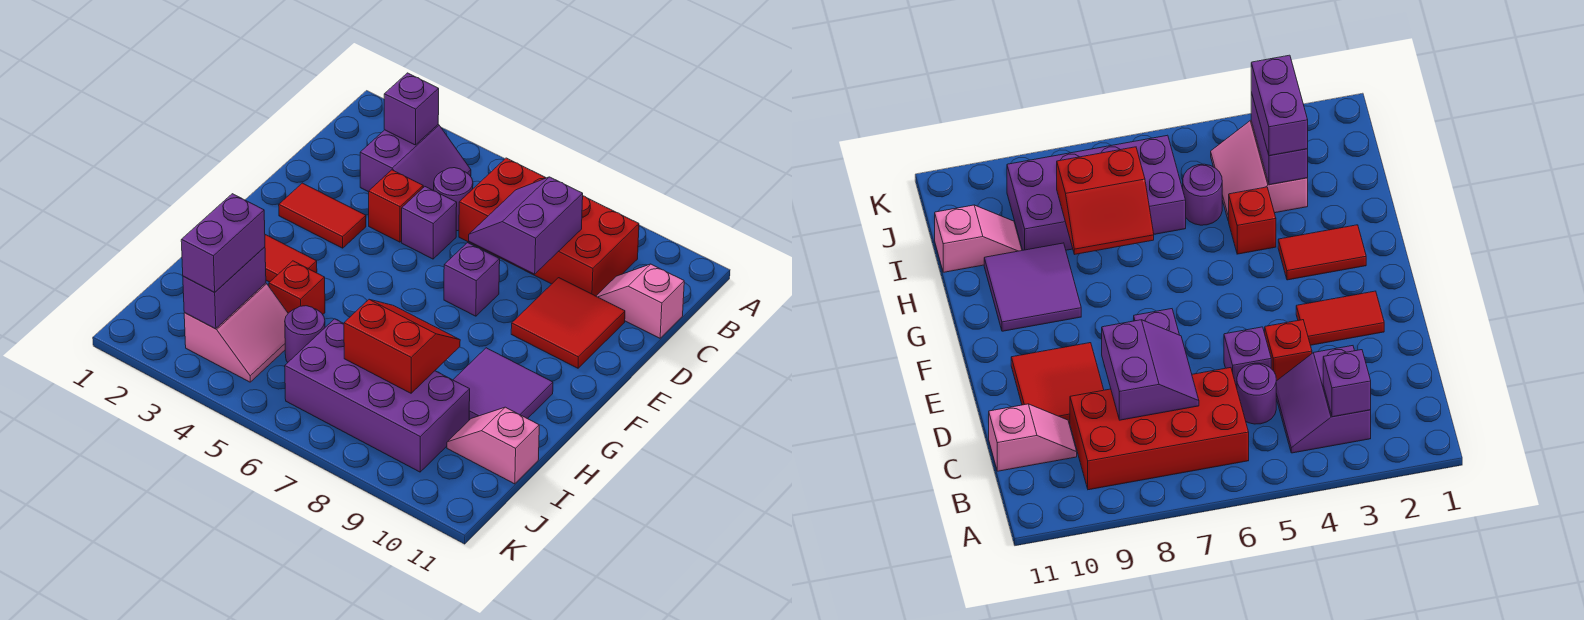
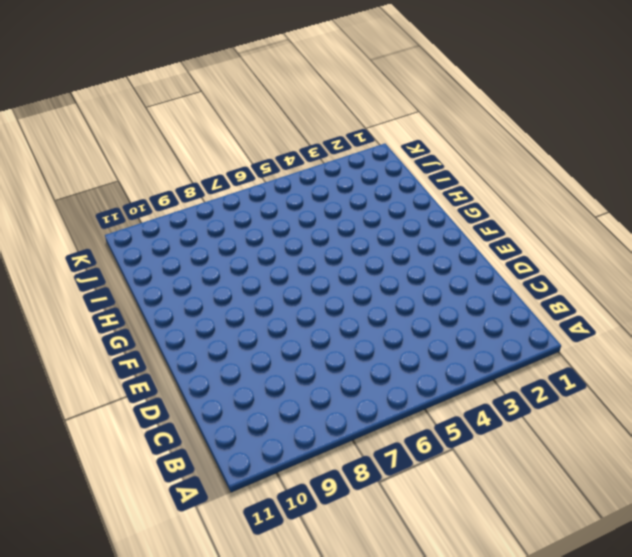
none -> purple 2x2 slope [360,125,471,192]
none -> red 2x4 brick [459,158,639,296]
none -> purple 1x1 round brick [434,168,473,231]

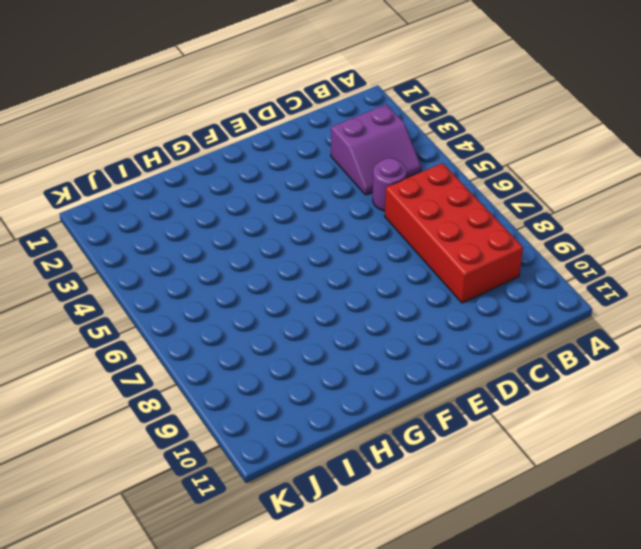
none -> pink 1x2 slope [596,264,684,338]
none -> red 1x1 brick [369,170,423,242]
none -> purple 1x1 brick [402,187,457,259]

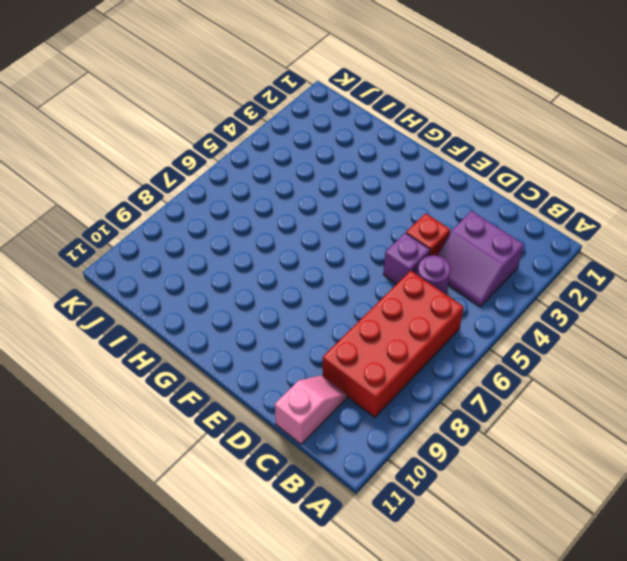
none -> red 2x2 tile [511,278,625,368]
none -> red 1x2 tile [279,183,366,248]
none -> purple 1x1 brick [444,243,500,316]

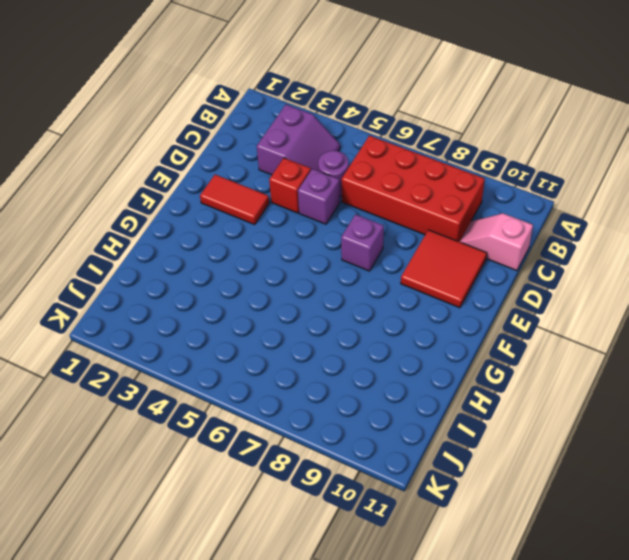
none -> red 1x2 tile [265,235,317,282]
none -> purple 2x2 tile [453,348,553,420]
none -> red 1x1 brick [269,261,325,314]

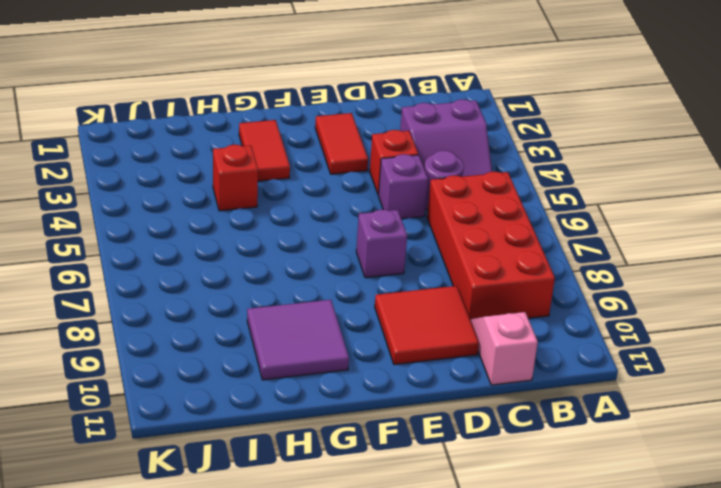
none -> pink 2x2 slope [184,283,288,382]
none -> purple 1x1 round brick [285,306,325,362]
none -> purple 2x4 brick [285,319,470,472]

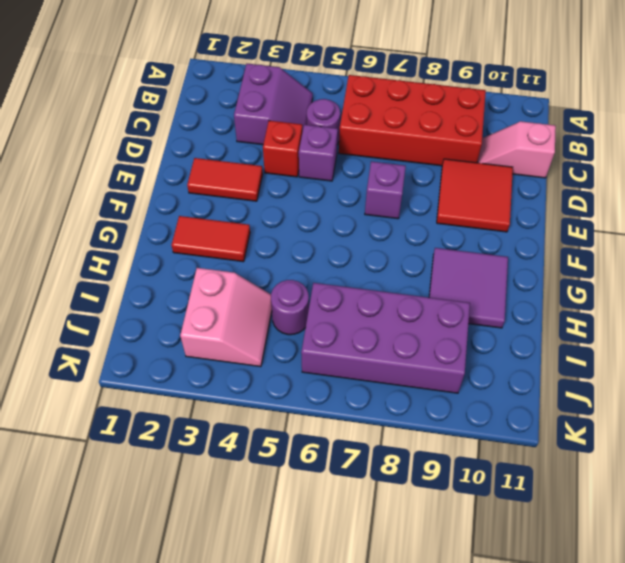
none -> red 1x1 brick [269,261,325,314]
none -> pink 1x2 slope [447,407,539,484]
none -> purple 1x1 brick [384,73,439,145]

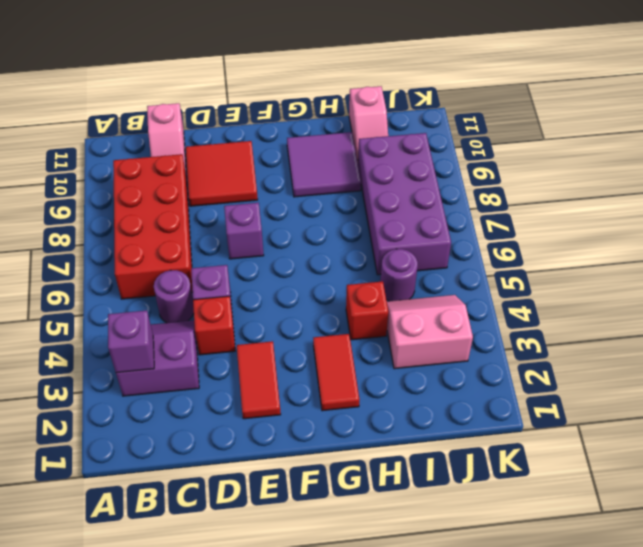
none -> purple 2x2 slope [469,177,583,274]
none -> red 2x2 slope [344,300,460,393]
none -> purple 1x2 brick [183,247,266,329]

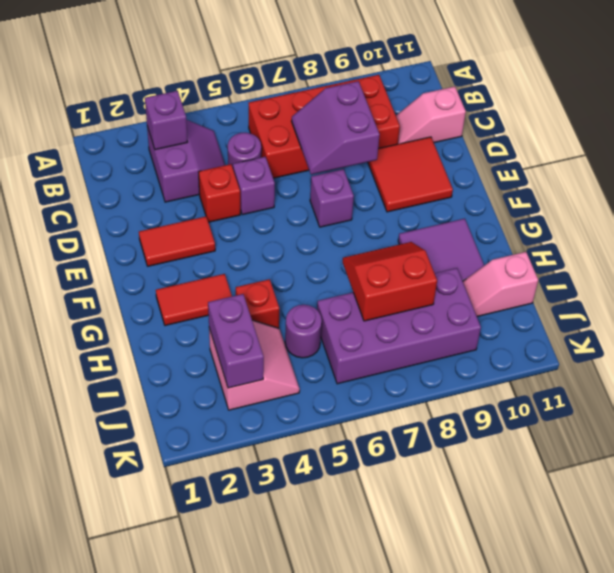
none -> purple 1x2 brick [181,194,265,292]

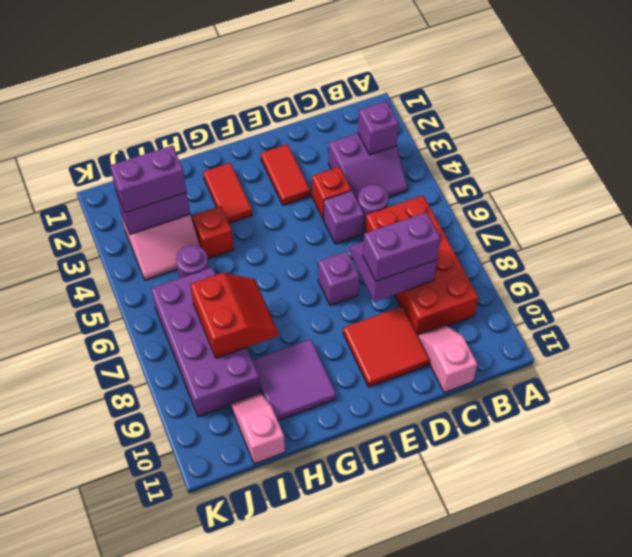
purple 1x2 brick [363,212,441,281] -> none

